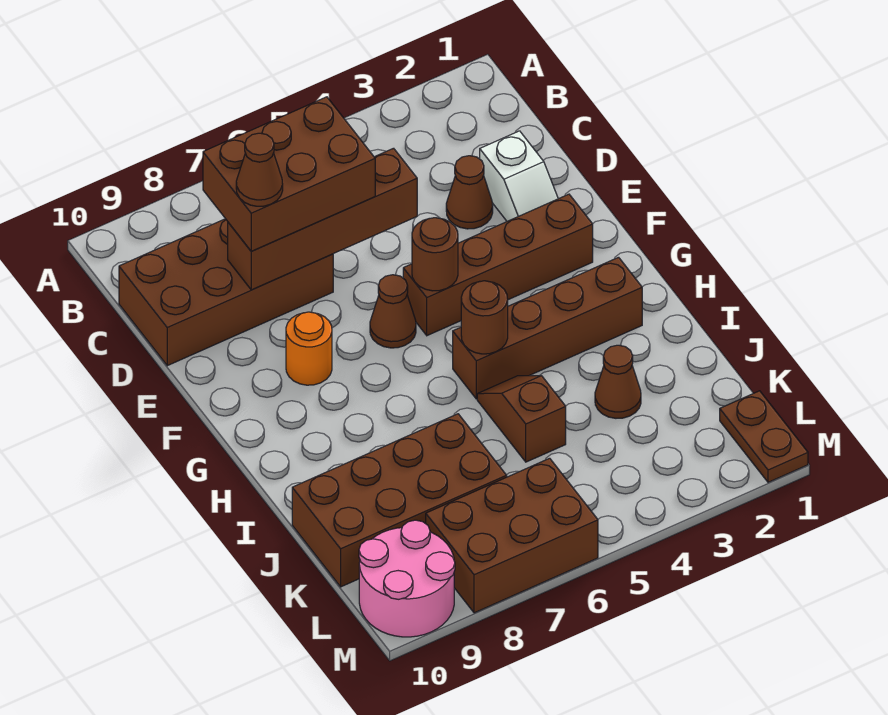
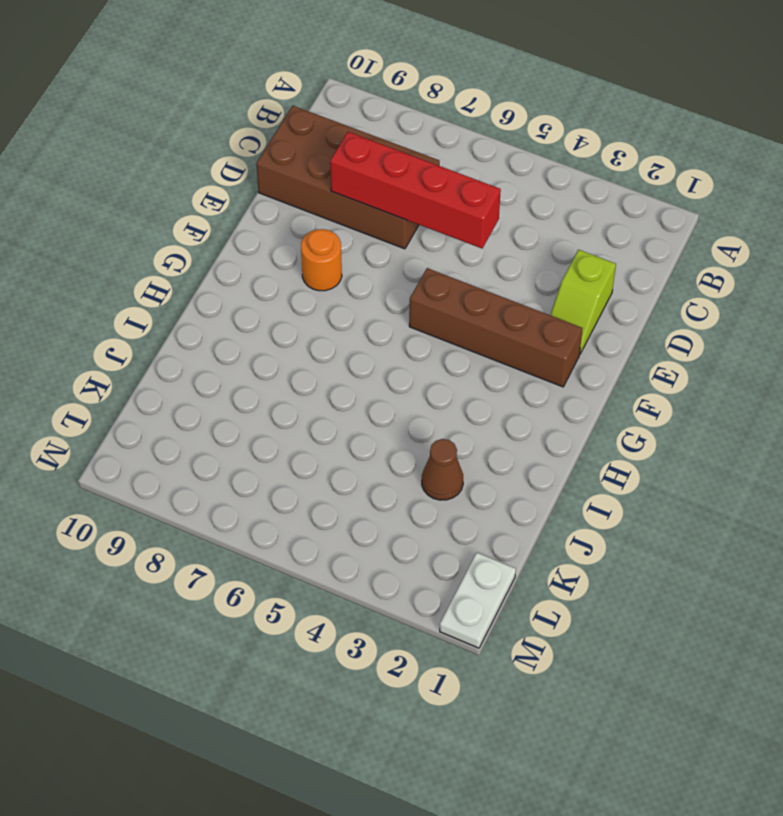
lime 1x2 slope [550,250,616,354] -> white 1x2 slope [480,131,558,221]
red 1x4 brick [330,132,501,248] -> brown 1x4 brick [228,148,417,290]
white 1x2 plate [440,553,516,648] -> brown 1x2 plate [720,391,808,482]
none -> brown 1x1 cone [446,156,493,229]
none -> brown 1x1 cone [370,275,416,348]
none -> brown 1x4 brick [453,257,642,399]

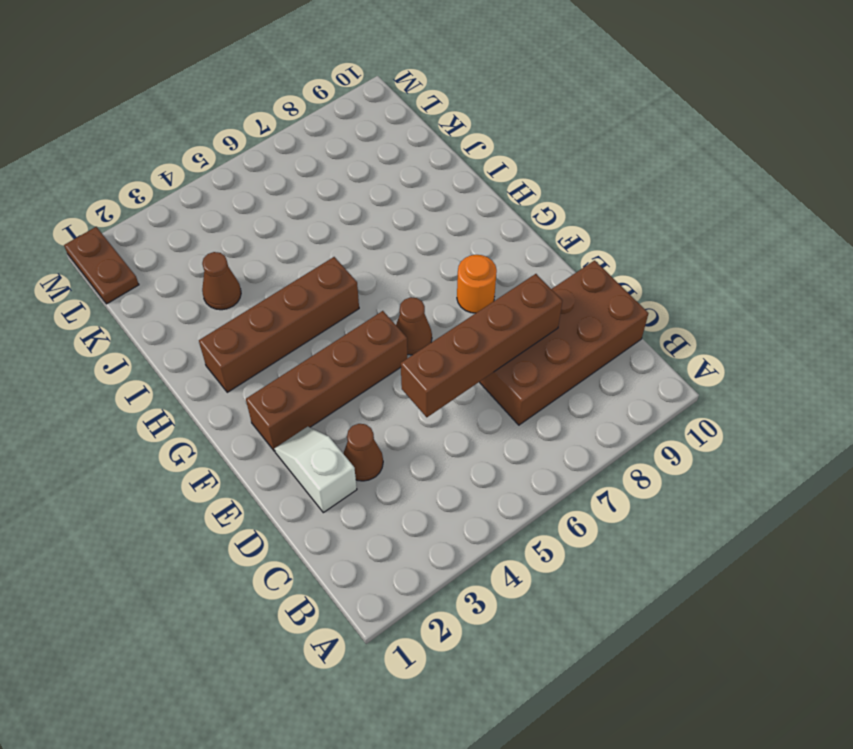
none -> brown 1x2 slope [477,376,566,462]
none -> brown 2x4 brick [292,414,507,587]
none -> brown 2x3 brick [426,458,598,613]

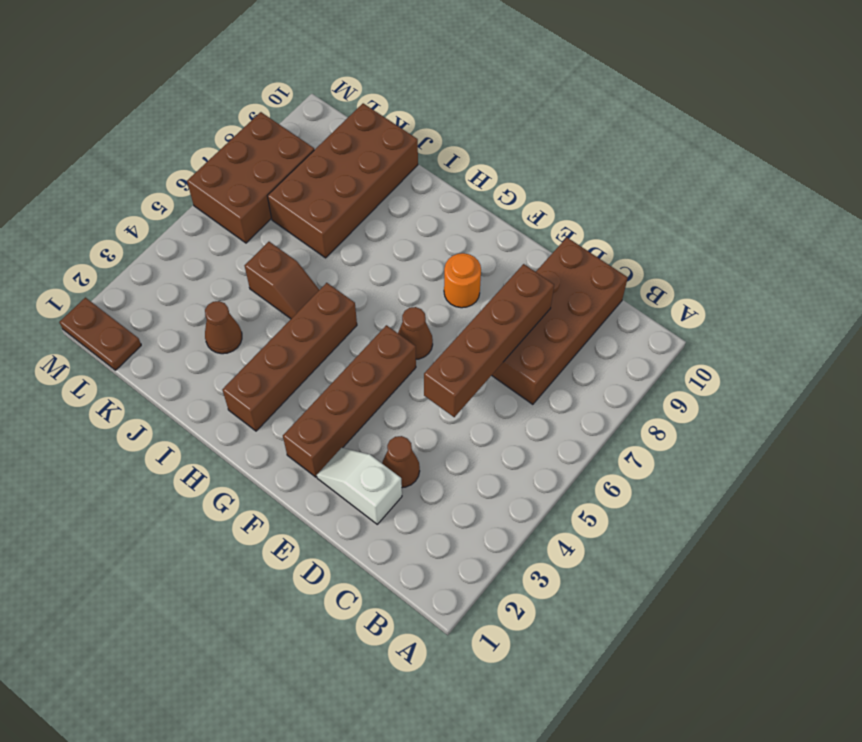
none -> pink 2x2 round brick [359,520,455,637]
none -> brown 1x1 round brick [412,218,458,291]
none -> brown 1x1 round brick [461,281,508,354]

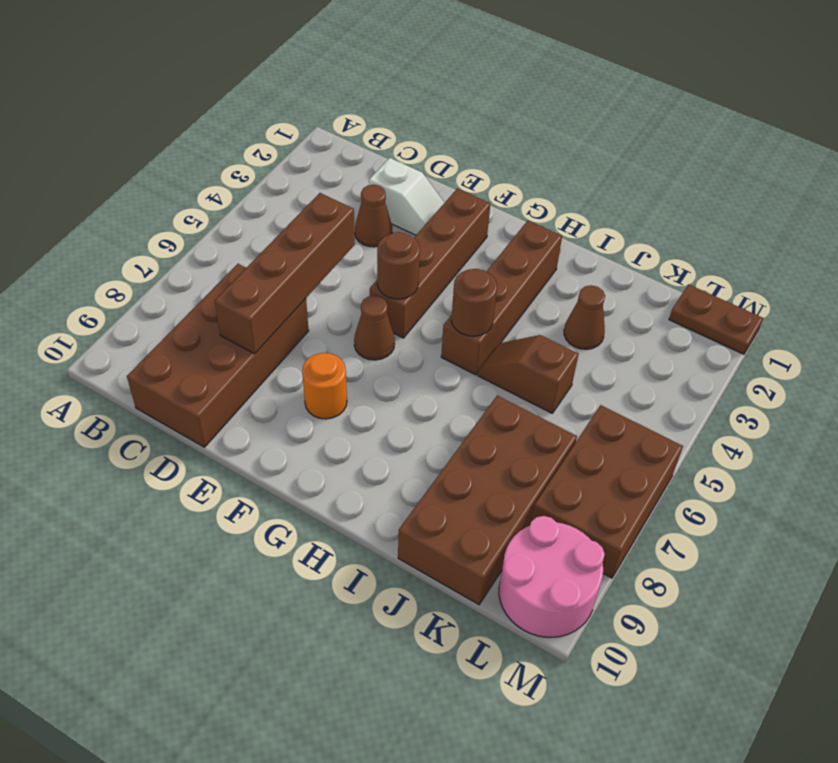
none -> brown 2x3 brick [203,97,375,251]
none -> brown 1x1 cone [236,133,283,206]

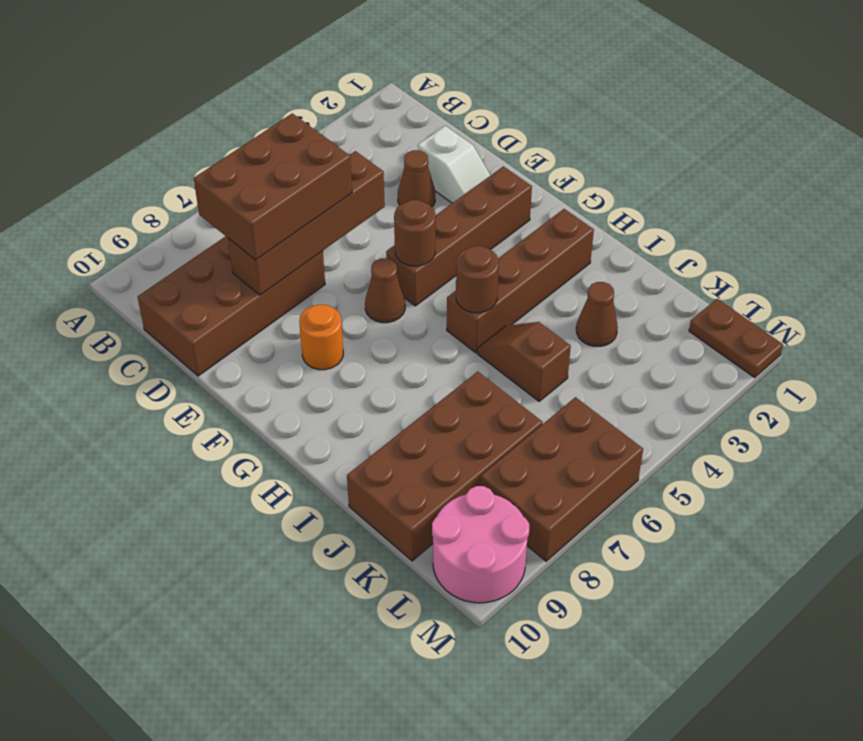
none -> brown 1x1 cone [236,133,283,206]

